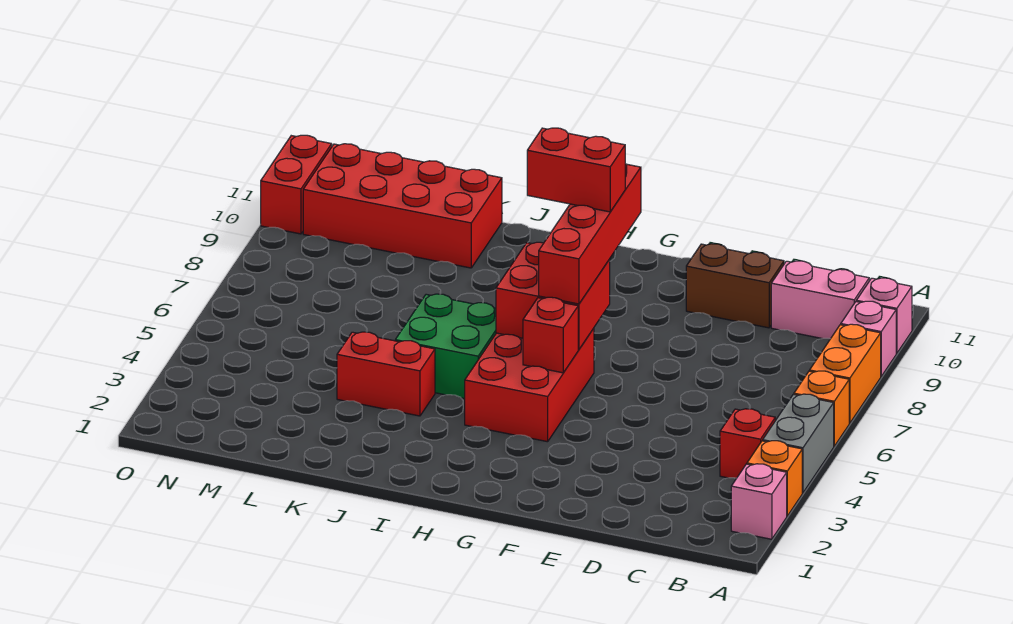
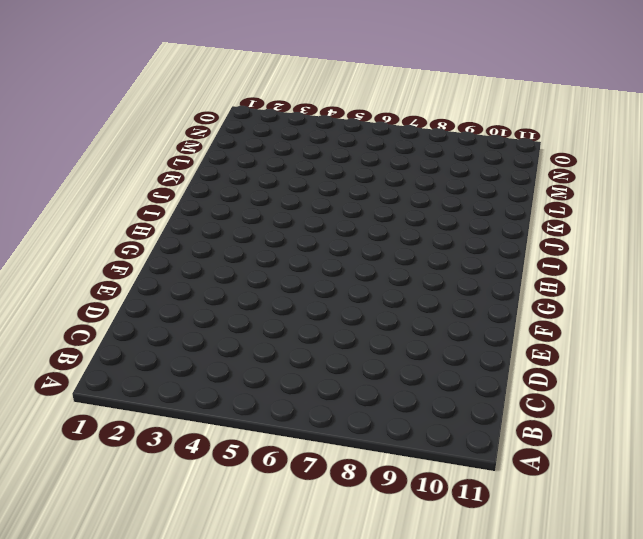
none -> pink 1x1 brick [731,464,787,539]
none -> orange 1x1 brick [747,441,802,516]
none -> grey 1x2 brick [763,394,834,493]

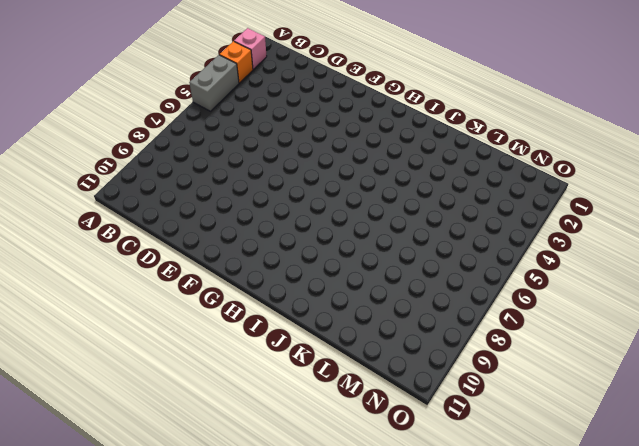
none -> orange 1x1 brick [794,371,849,446]
none -> orange 1x2 brick [810,324,881,423]
none -> pink 1x1 brick [841,301,896,376]

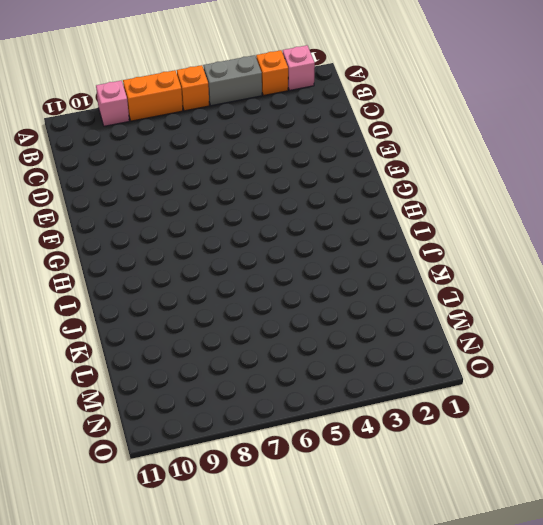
none -> pink 1x1 brick [856,278,912,353]
none -> red 1x1 brick [720,409,775,478]
none -> pink 1x2 brick [771,261,869,339]

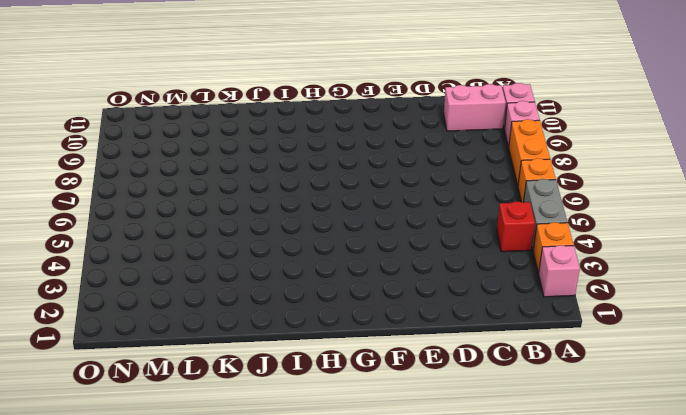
none -> brown 1x2 brick [686,244,784,328]
none -> red 2x3 brick [465,328,594,442]
none -> green 2x2 brick [395,294,496,399]

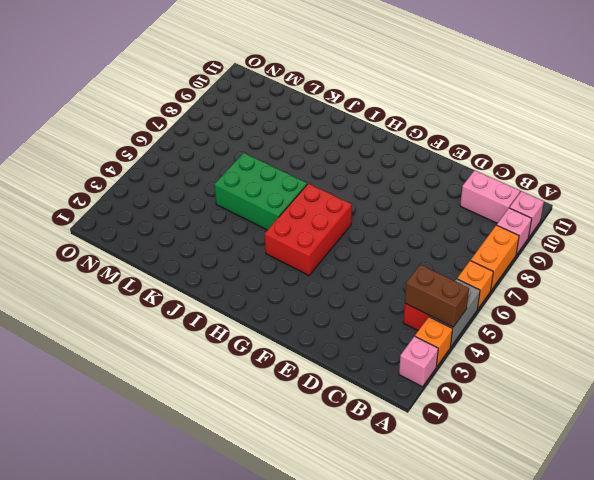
brown 1x2 brick [405,265,469,327] -> brown 1x2 brick moved to [686,244,784,328]
green 2x3 brick [214,153,307,230] -> green 2x2 brick [395,294,496,399]
none -> red 1x2 brick [337,332,435,416]
none -> red 2x4 brick [303,144,502,268]
none -> red 1x2 brick [261,135,332,234]

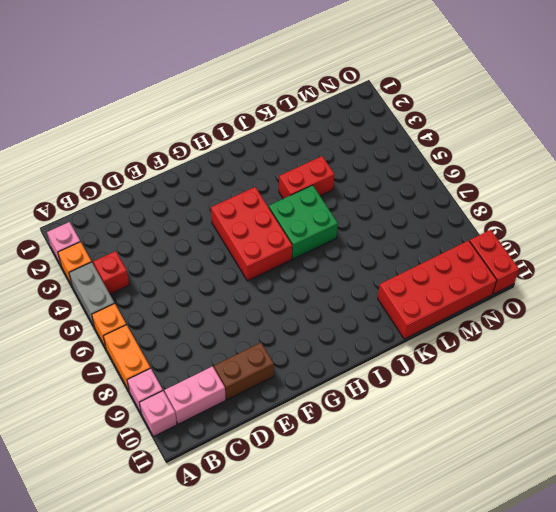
none -> red 1x1 brick [523,297,578,373]
none -> red 2x2 brick [496,242,610,350]
none -> red 1x4 brick [539,164,641,304]

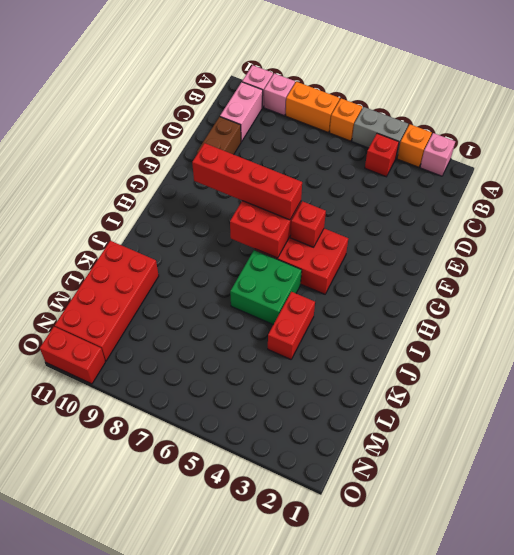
none -> red 1x2 brick [527,128,625,212]

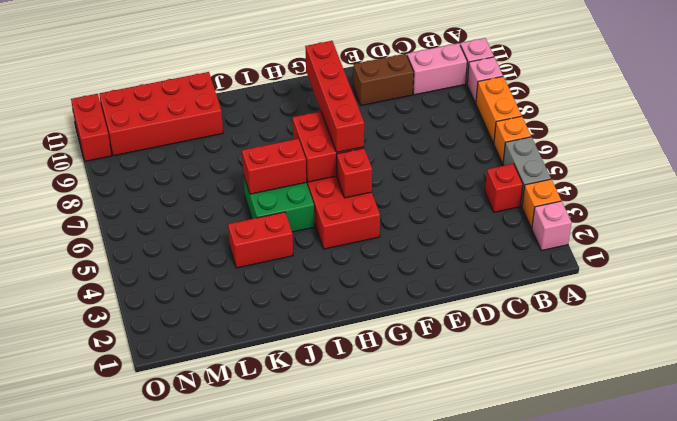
red 1x2 brick [242,139,306,194] -> red 1x2 brick moved to [527,128,625,212]

